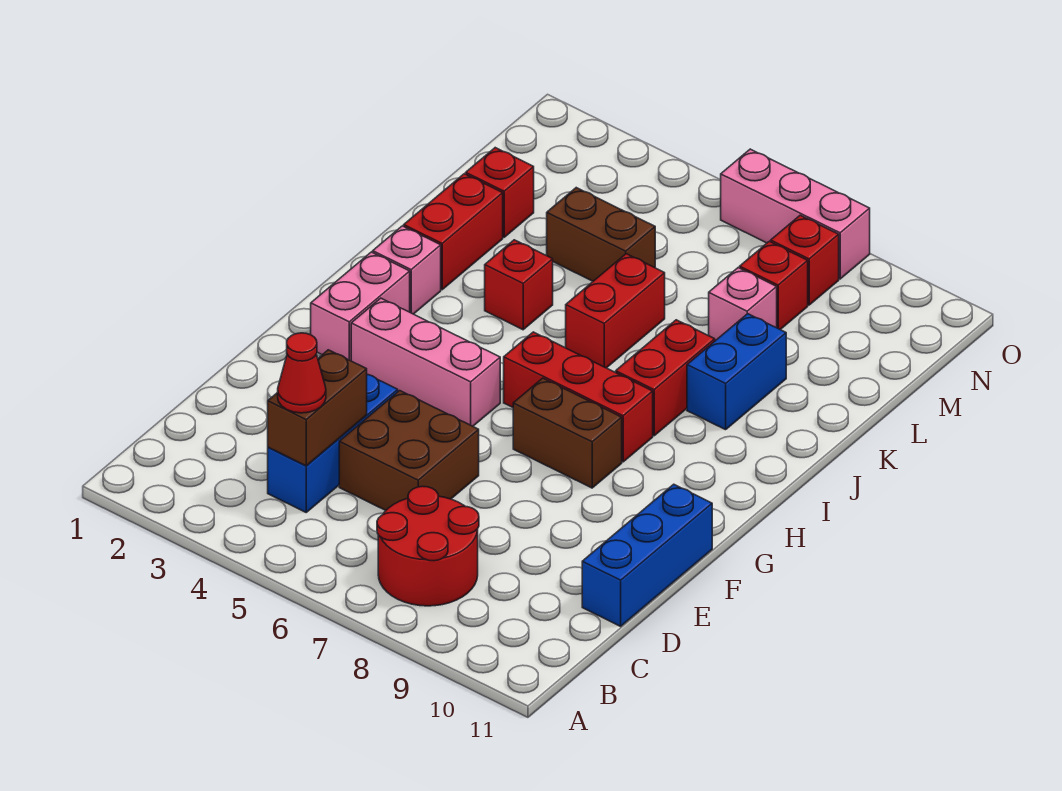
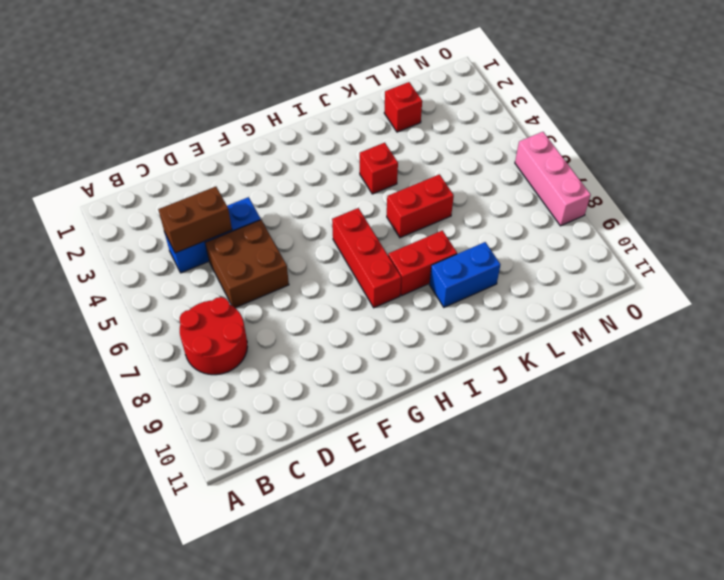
none -> blue 1x3 brick [582,484,712,626]
none -> pink 1x2 brick [311,252,410,361]
none -> pink 1x3 brick [351,298,500,426]

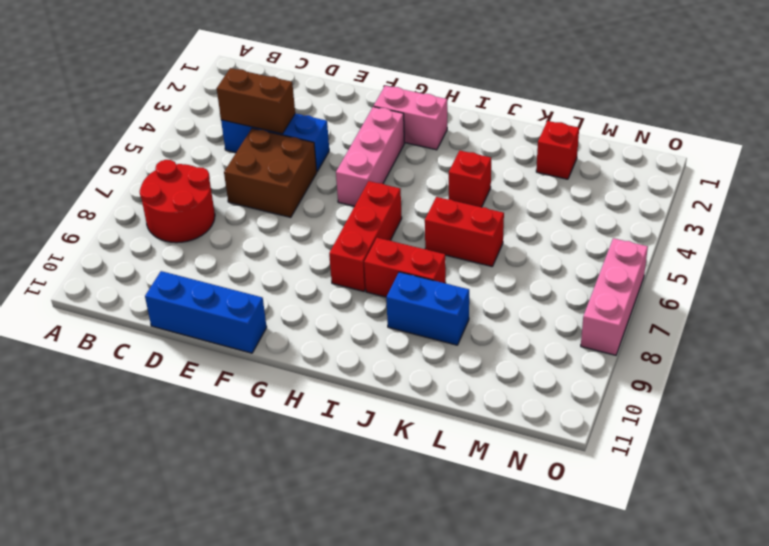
none -> brown 1x2 brick [513,378,622,488]
none -> pink 1x1 brick [373,226,441,314]
none -> red 1x2 brick [404,174,503,290]

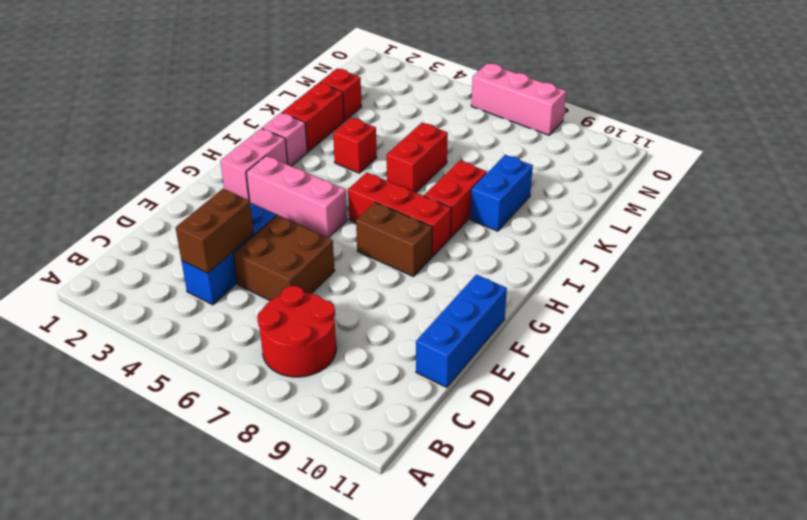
none -> brown 1x2 brick [547,188,655,281]
none -> pink 1x1 brick [709,268,777,341]
none -> red 1x1 brick [740,241,808,330]

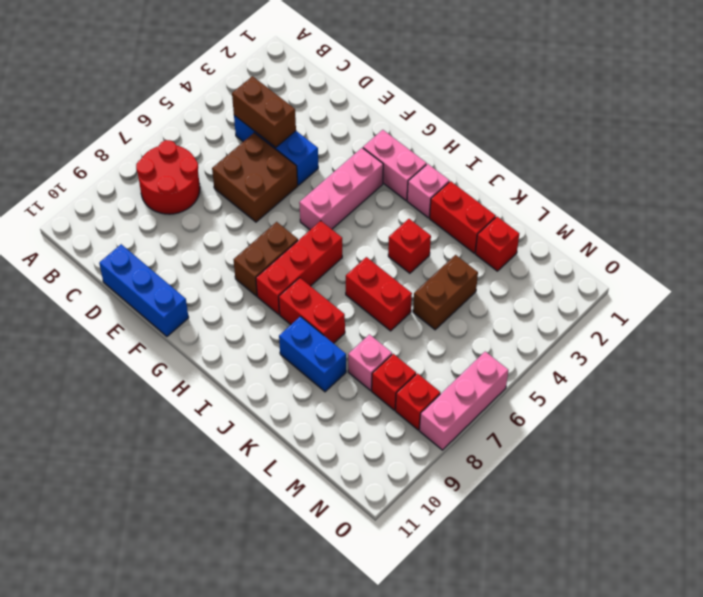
none -> red 1x1 cone [278,333,326,413]

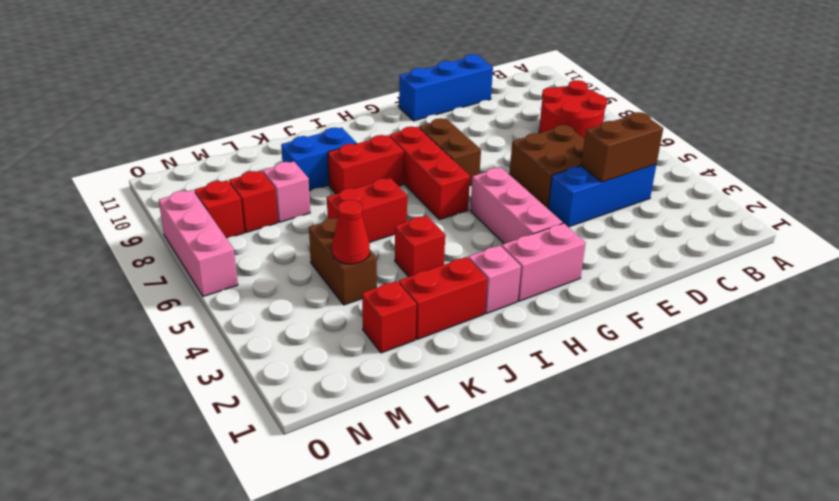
red 1x1 cone [332,200,370,264] -> red 1x1 cone moved to [278,333,326,413]

